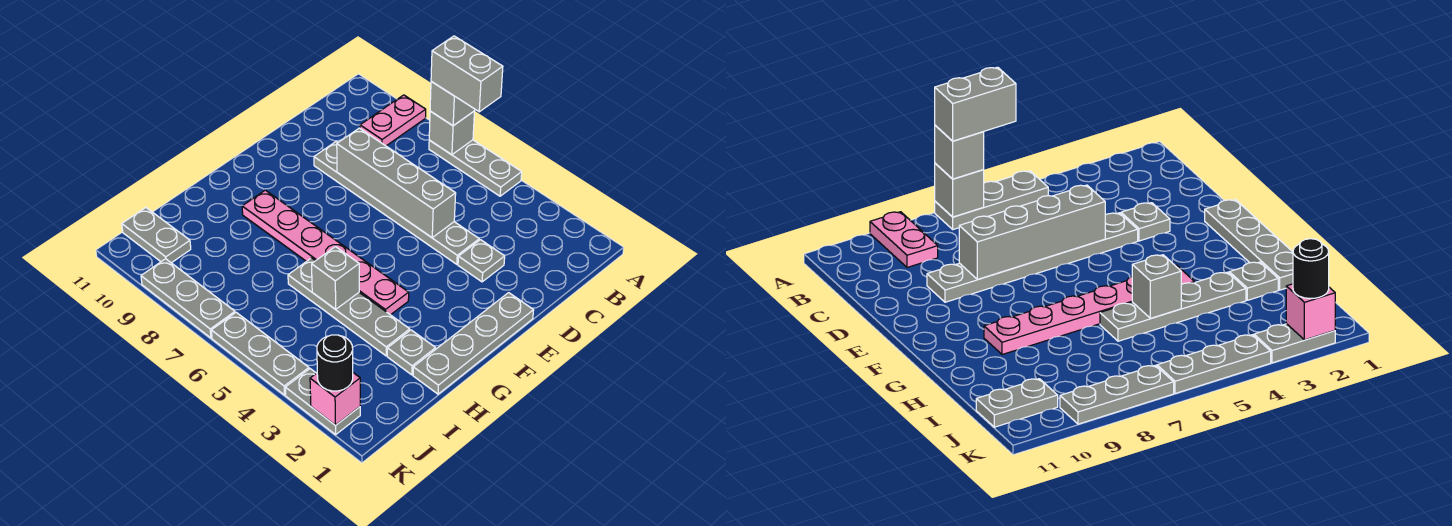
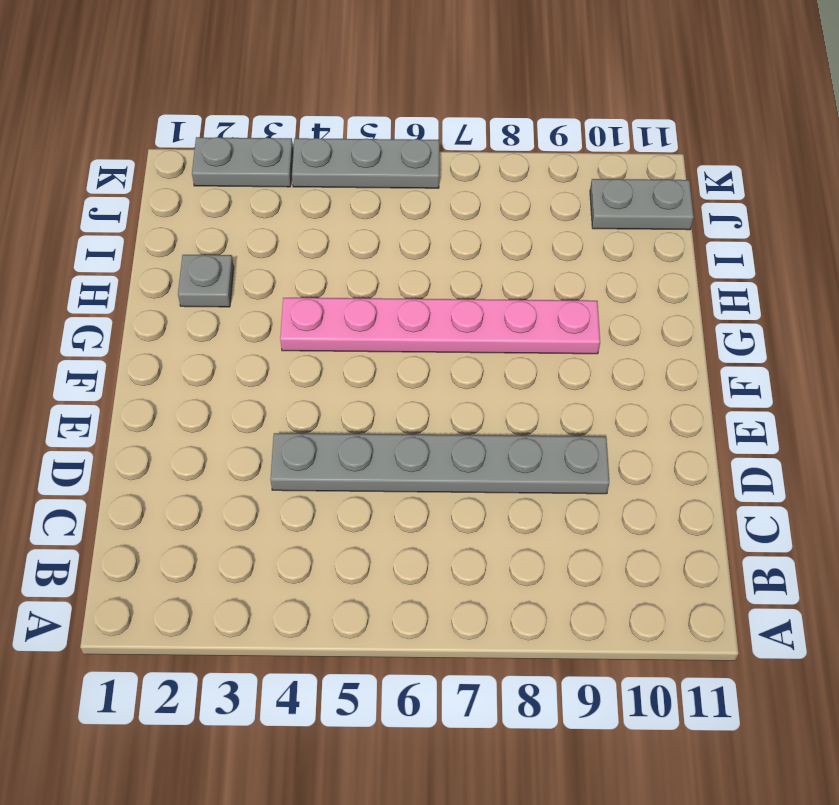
none -> grey 1x3 plate [429,140,522,196]
none -> pink 1x2 plate [360,95,426,146]
none -> grey 1x1 plate [458,240,505,282]

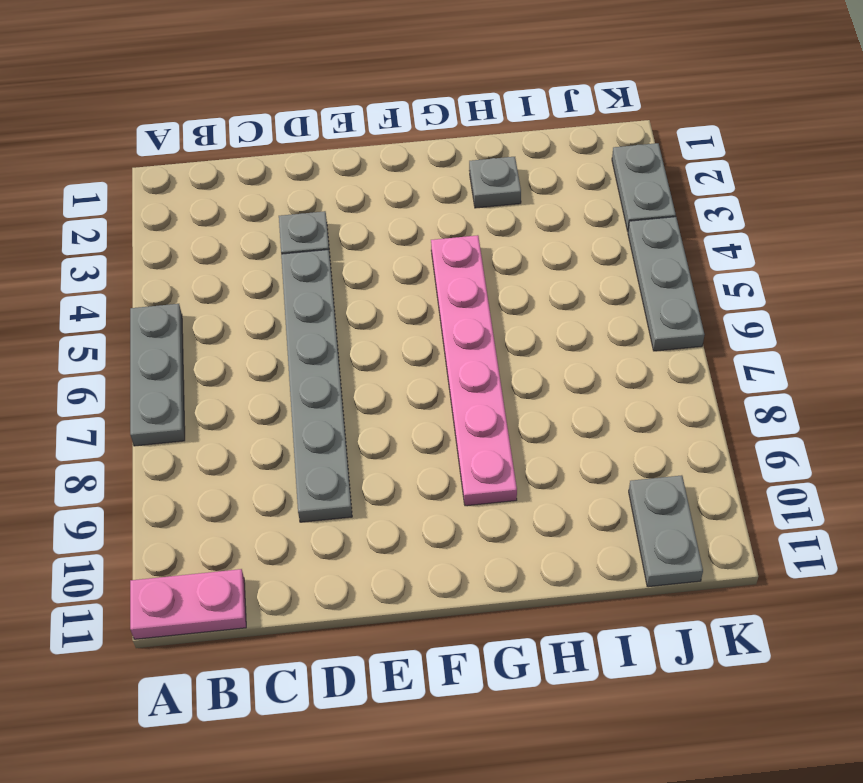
pink 1x2 plate [130,569,246,639] -> pink 1x2 plate moved to [360,95,426,146]
none -> grey 1x4 plate [413,293,534,394]
none -> grey 1x4 plate [288,258,410,356]
none -> grey 1x3 plate [141,259,235,338]

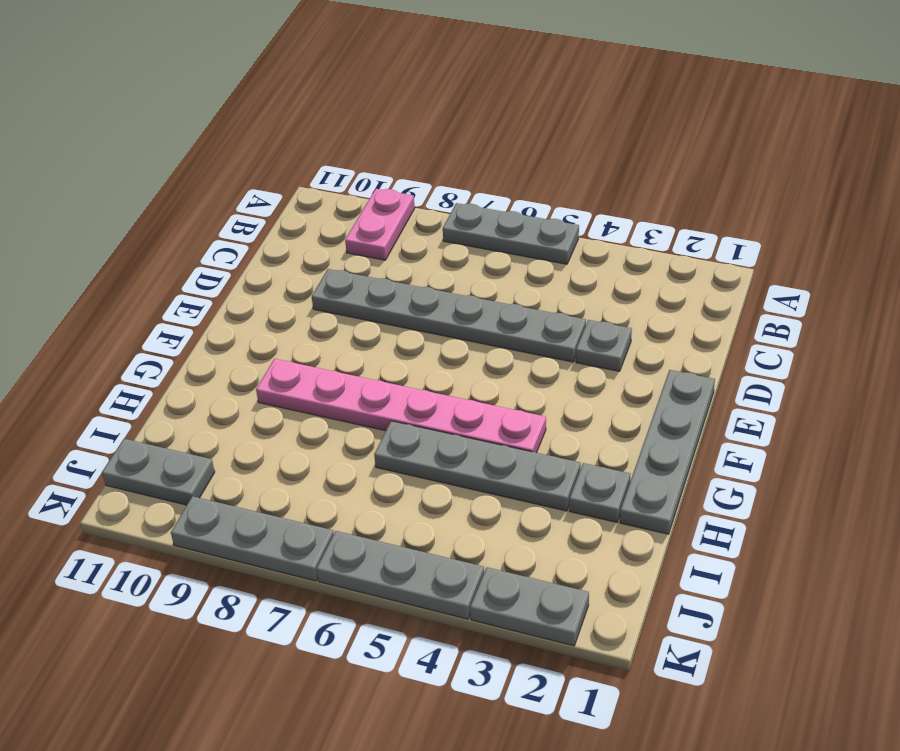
none -> grey 1x1 brick [429,111,475,155]
none -> grey 1x4 brick [337,128,456,237]
none -> grey 1x1 brick [312,247,359,309]

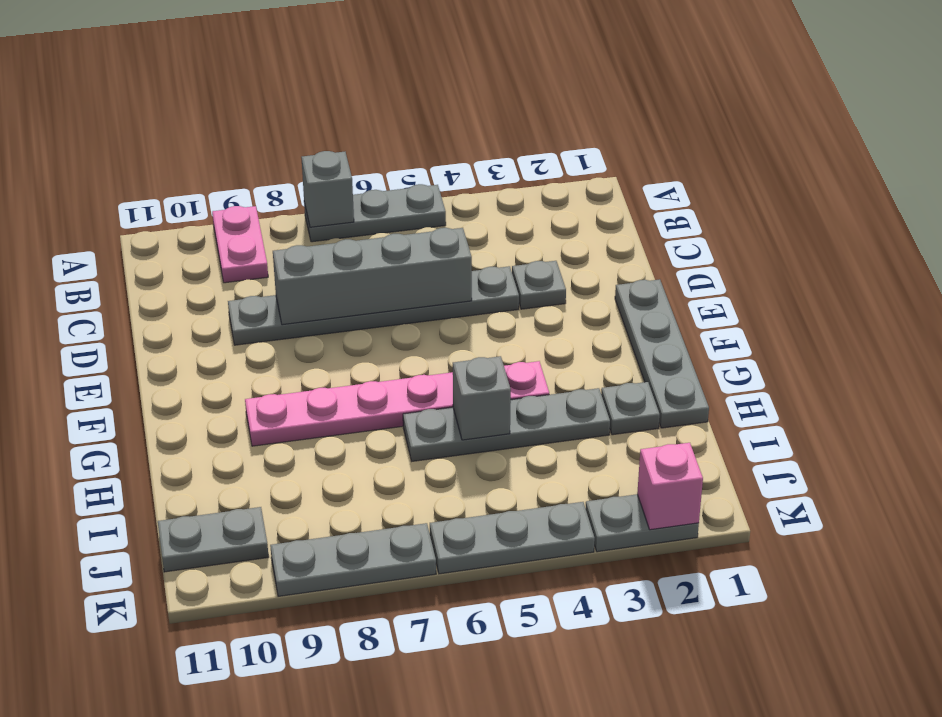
none -> grey 1x1 brick [430,82,475,126]
none -> black 1x1 round brick [317,335,353,391]
none -> grey 1x2 brick [431,36,503,112]

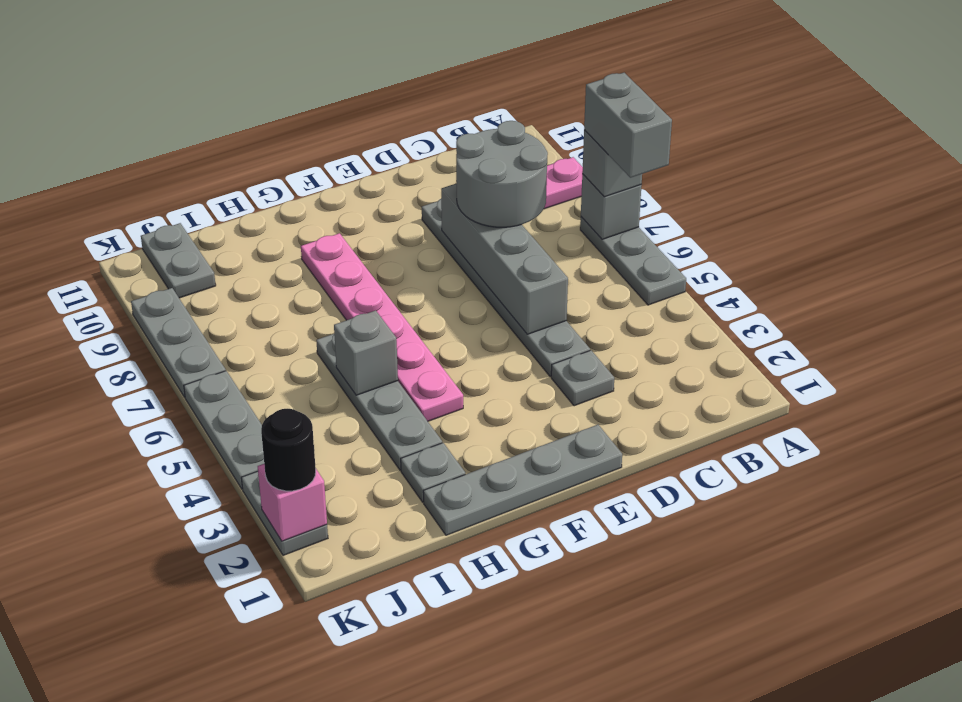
grey 2x2 round brick [456,121,548,227] -> none

